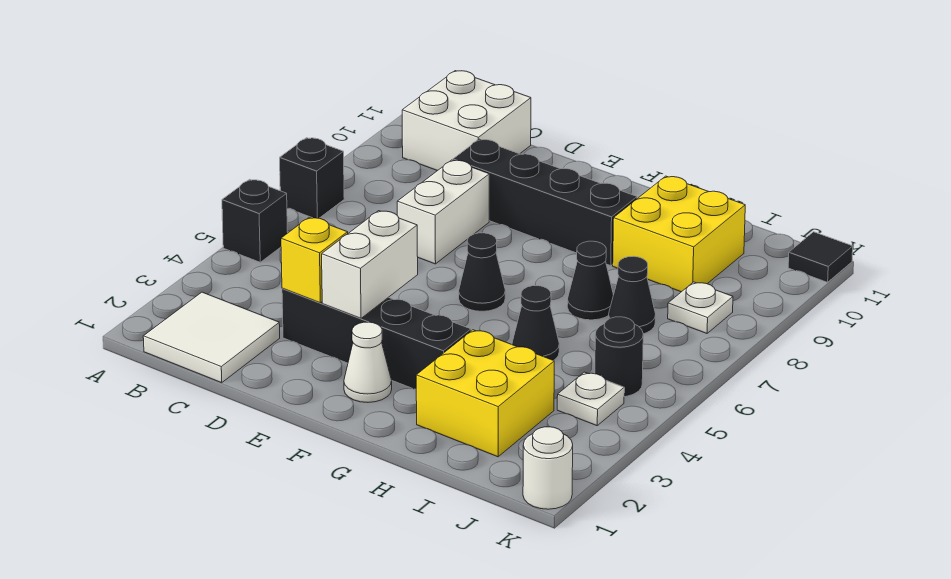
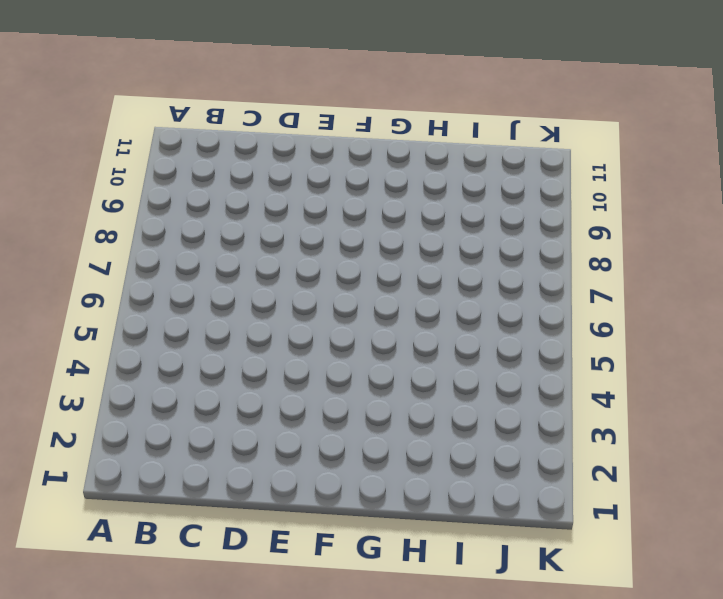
none -> black 1x1 brick [222,179,288,262]
none -> black 1x1 brick [280,138,344,218]
none -> white 2x2 tile [143,292,280,383]

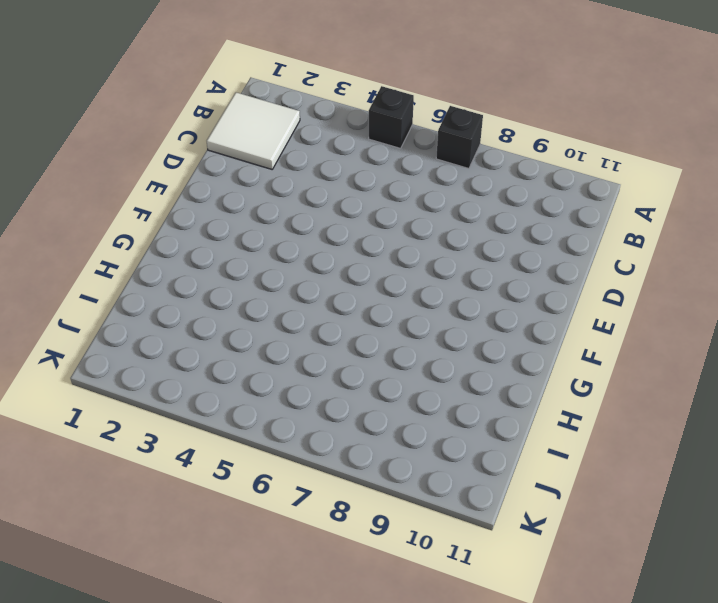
none -> white 2x2 brick [402,71,531,171]
none -> black 1x4 brick [282,288,471,389]
none -> white 1x2 brick [397,160,489,264]

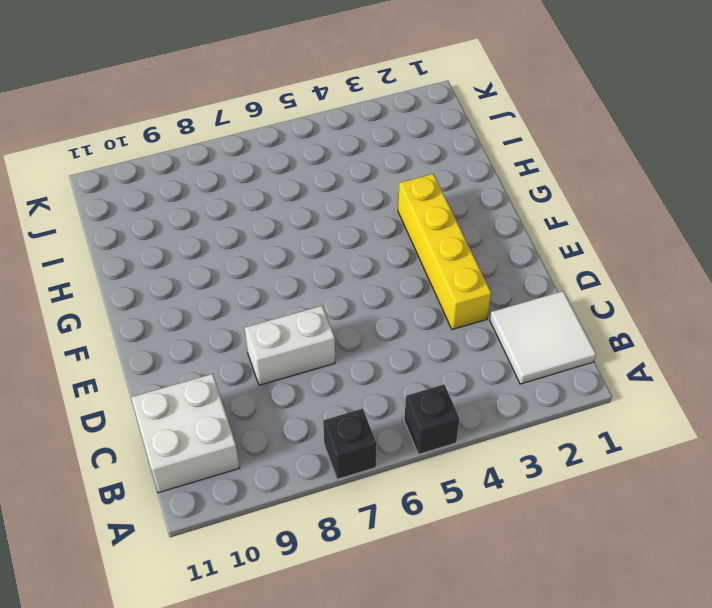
yellow 1x4 brick [398,174,491,330] -> black 1x4 brick [282,288,471,389]
none -> black 1x4 brick [453,139,637,266]
none -> white 1x1 cone [344,322,392,402]
none -> black 1x1 cone [459,233,505,311]

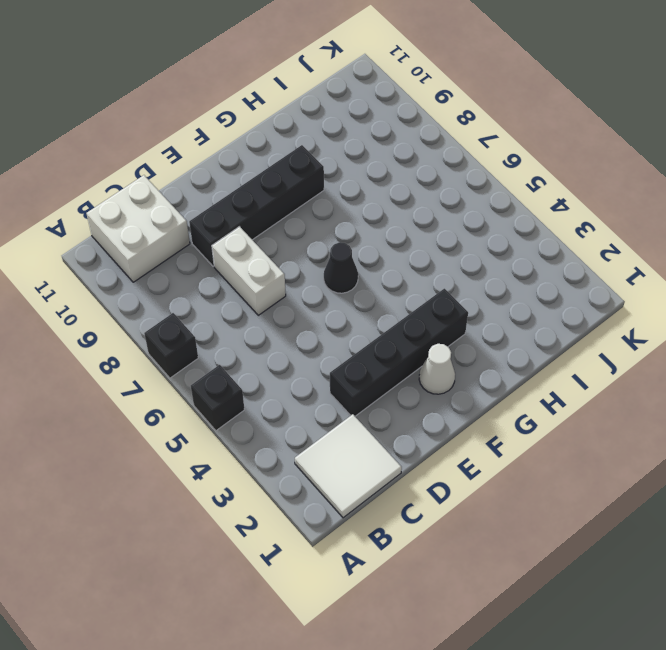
none -> yellow 2x2 brick [416,330,554,457]
none -> black 1x1 cone [512,286,559,361]
none -> black 1x1 cone [567,241,613,320]

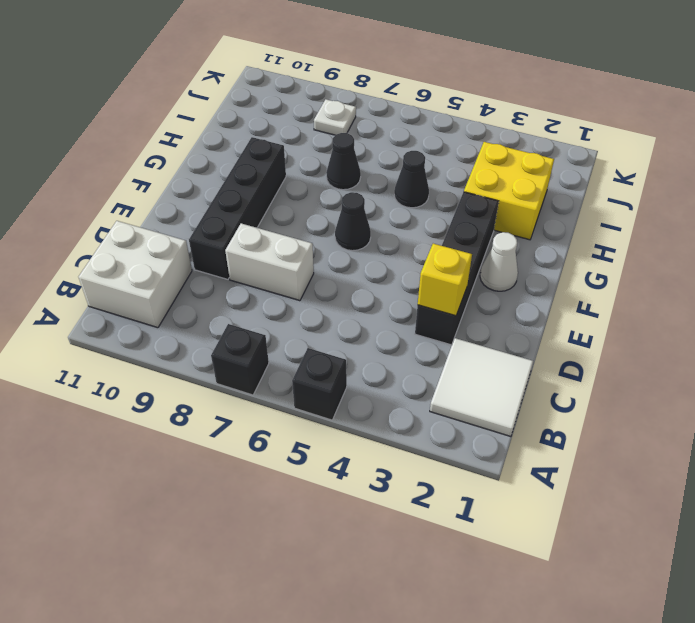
none -> yellow 2x2 brick [613,176,745,292]
none -> black 1x1 cone [608,256,656,334]
none -> white 1x1 plate [557,372,624,426]

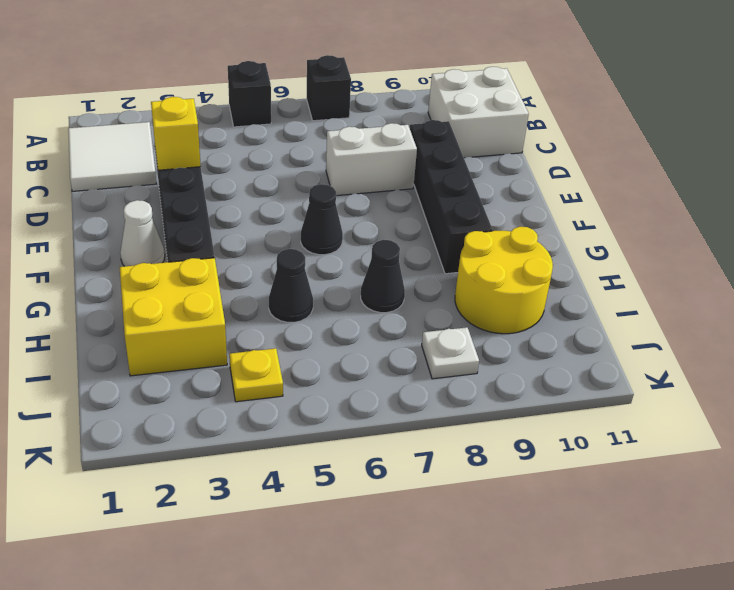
yellow 2x2 round brick [455,227,553,334] -> yellow 2x2 brick [613,176,745,292]
yellow 1x1 plate [229,348,283,402] -> white 1x1 plate [557,372,624,426]
none -> black 1x1 cone [608,256,656,334]
none -> black 1x1 round brick [595,317,643,397]
none -> white 1x1 round brick [523,427,573,509]

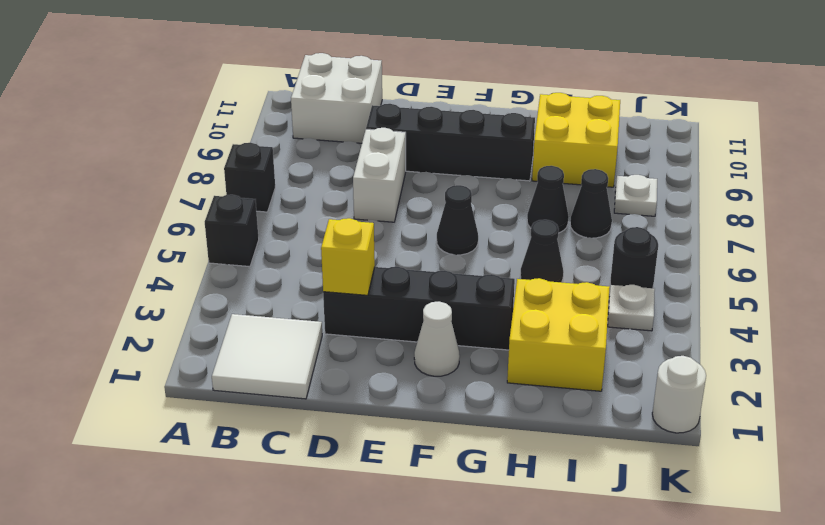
none -> black 1x1 tile [788,232,853,282]
none -> white 1x2 brick [322,211,418,318]

